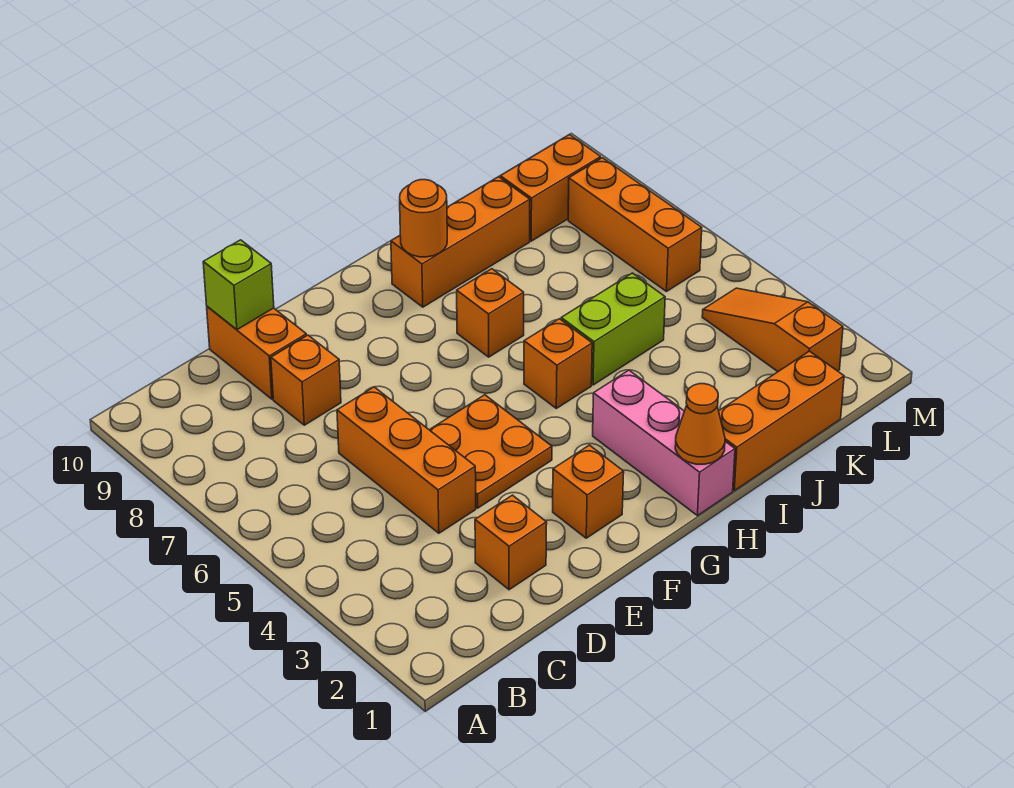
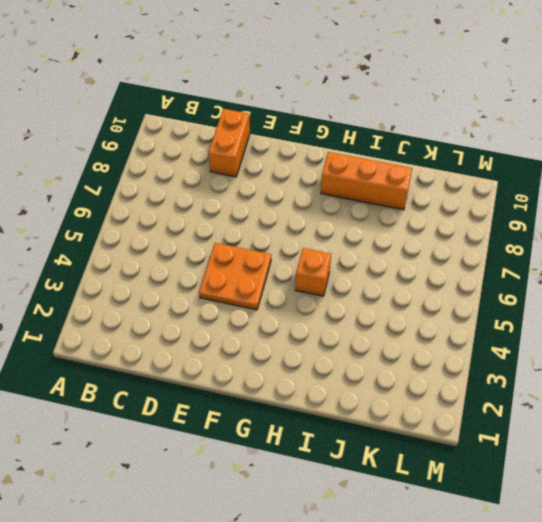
none -> orange 1x1 brick [475,495,547,590]
none -> orange 1x3 brick [337,387,476,533]
none -> orange 1x1 brick [271,335,341,425]

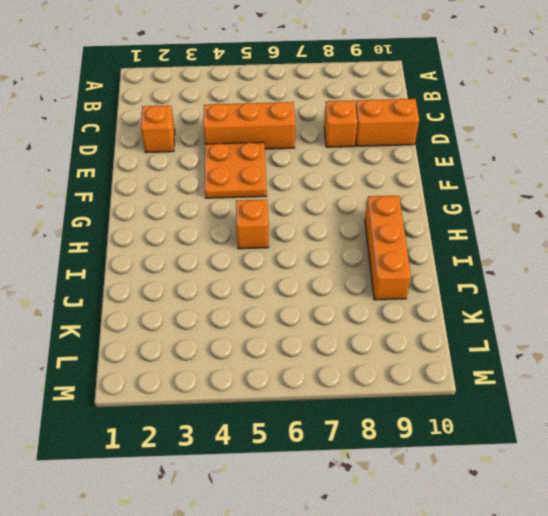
none -> orange 1x1 brick [553,445,624,538]
none -> pink 1x3 brick [593,370,735,516]
none -> orange 1x1 brick [457,269,524,357]

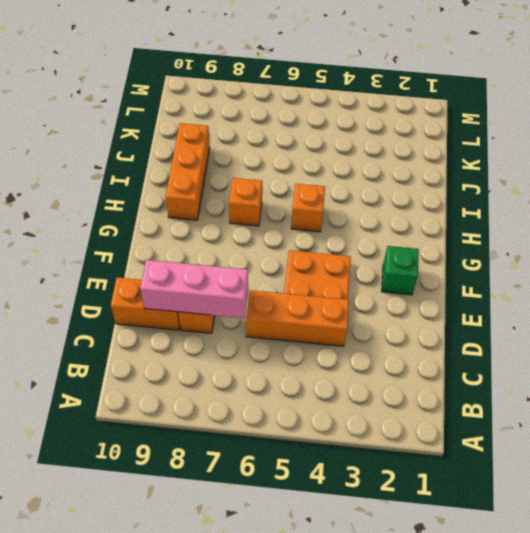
pink 1x3 brick [140,260,248,318] -> pink 1x3 brick moved to [593,370,735,516]
green 1x1 brick [382,246,419,295] -> orange 1x1 brick [553,445,624,538]
none -> orange 1x1 brick [475,495,547,590]
none -> orange 1x3 brick [719,351,844,491]
none -> lime 1x2 brick [561,273,665,385]

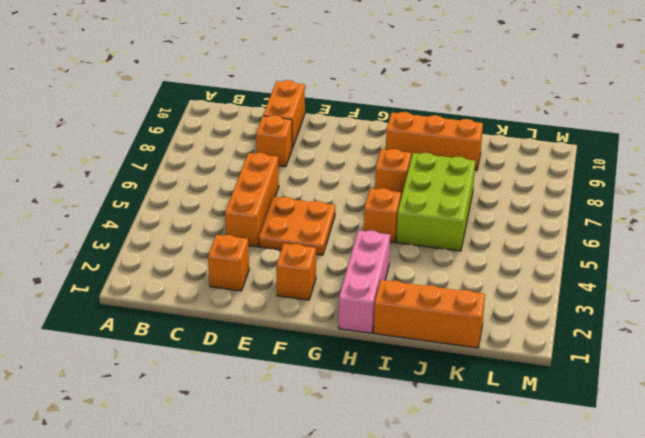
lime 2x3 brick [396,153,475,251] -> lime 1x2 brick [561,273,665,385]
none -> orange 1x2 brick [500,135,601,241]
none -> orange 1x3 slope [702,288,843,372]
none -> orange 1x3 brick [568,158,702,291]

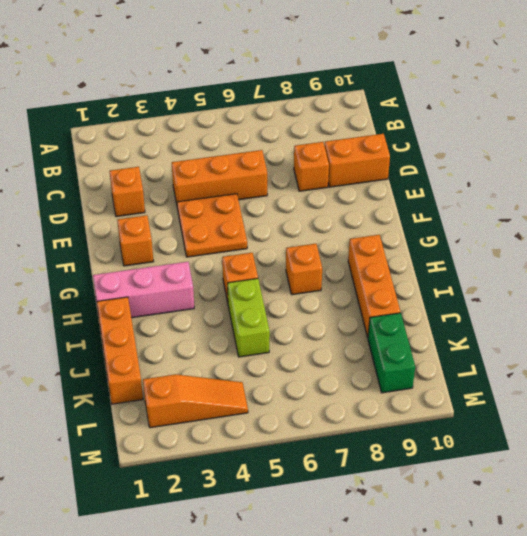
green 1x2 brick [368,313,415,393] -> orange 1x2 brick [500,135,601,241]
none -> orange 1x3 brick [568,158,702,291]
none -> lime 1x1 brick [203,240,274,330]
none -> orange 1x1 cone [675,384,725,464]

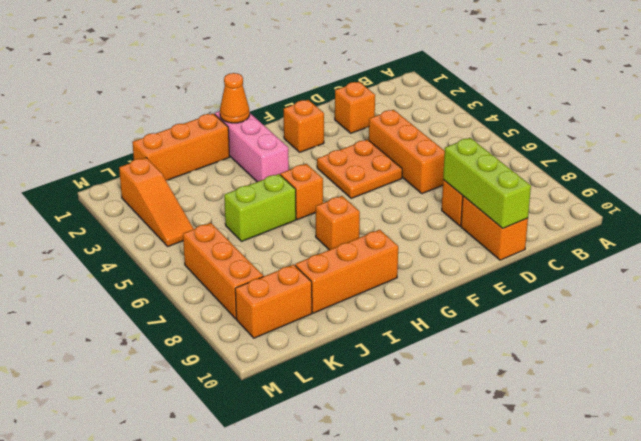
lime 1x3 brick [443,138,531,228] -> lime 1x1 brick [203,240,274,330]
none -> orange 1x1 round brick [400,180,447,257]

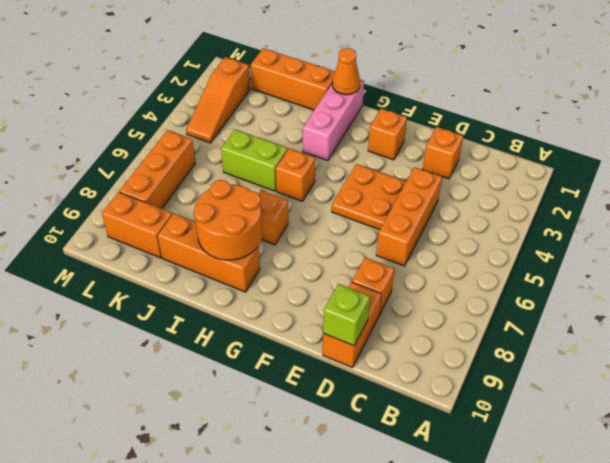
orange 2x2 round brick [193,180,262,260] -> orange 1x1 round brick [400,180,447,257]

